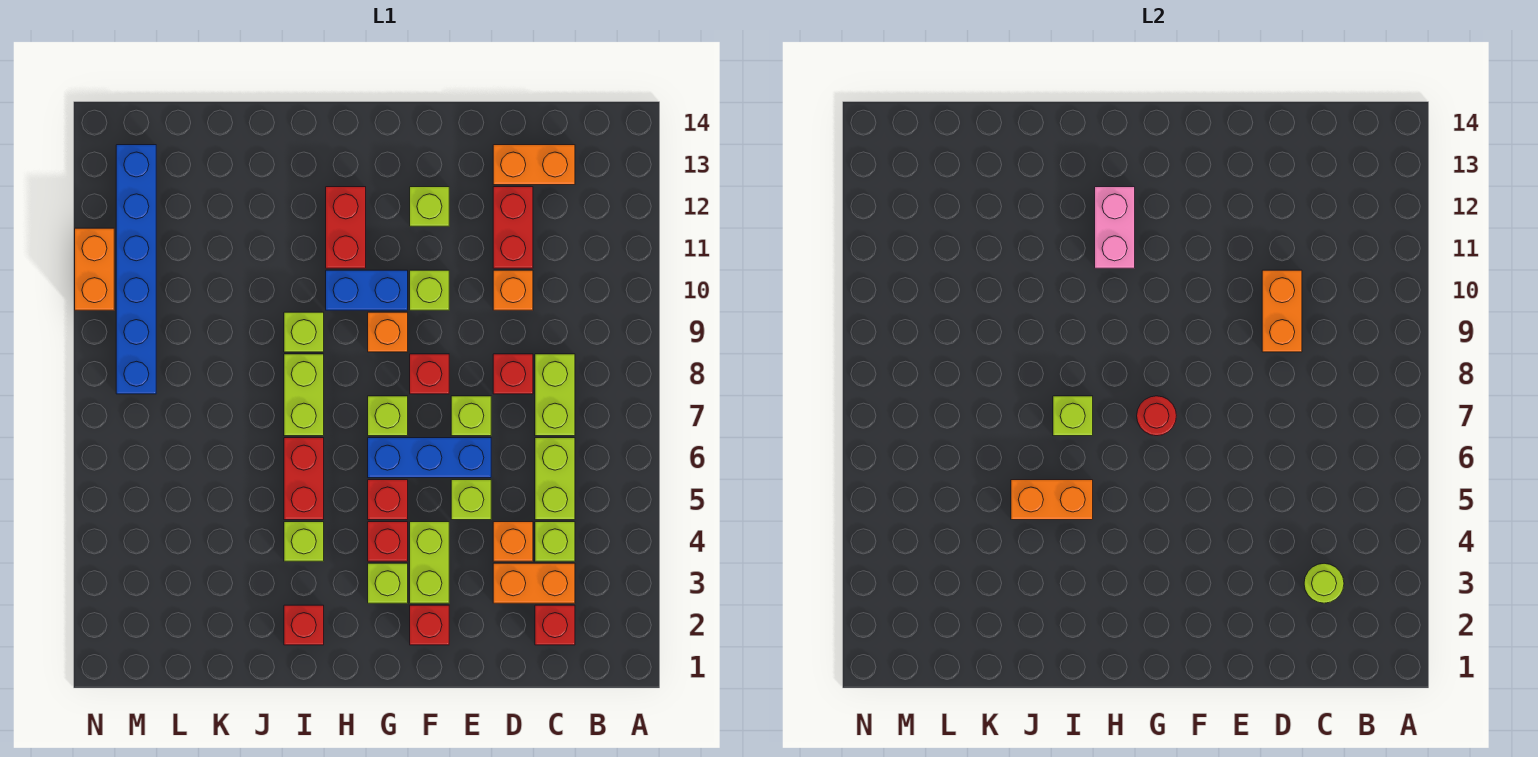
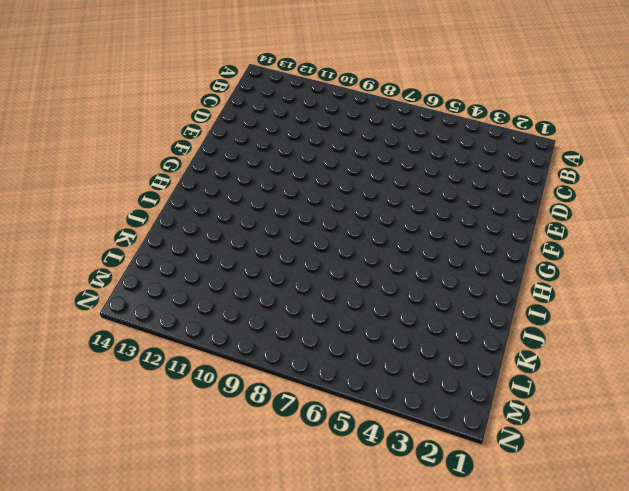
none -> red 1x1 brick [535,605,575,645]
none -> orange 1x2 brick [493,563,575,603]
none -> lime 1x1 brick [535,522,575,561]
none -> lime 1x2 brick [535,438,575,520]

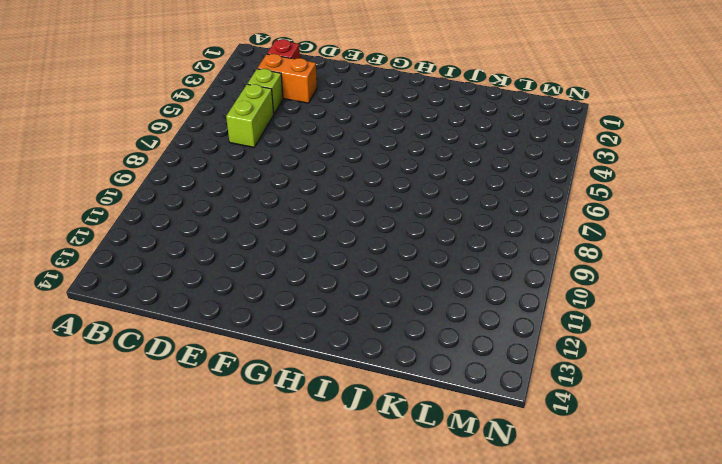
none -> lime 1x2 brick [535,354,575,436]
none -> orange 1x2 brick [493,145,575,185]
none -> orange 1x1 brick [493,522,533,561]
none -> red 1x1 brick [493,354,533,394]

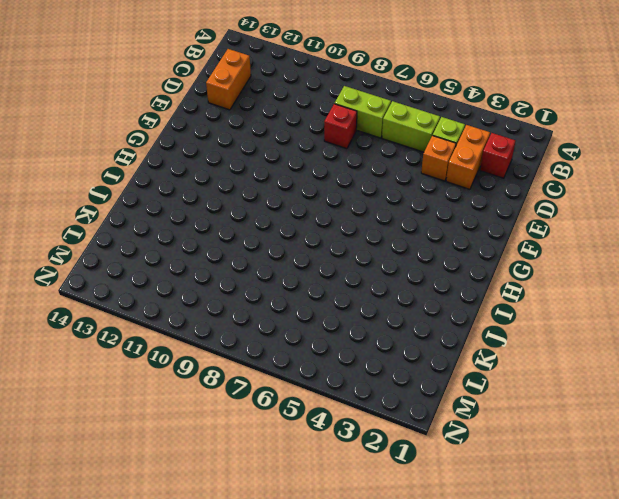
none -> orange 1x1 brick [493,270,533,310]
none -> red 1x2 brick [493,187,533,268]
none -> lime 1x1 brick [451,480,491,520]
none -> blue 1x3 brick [368,438,491,478]

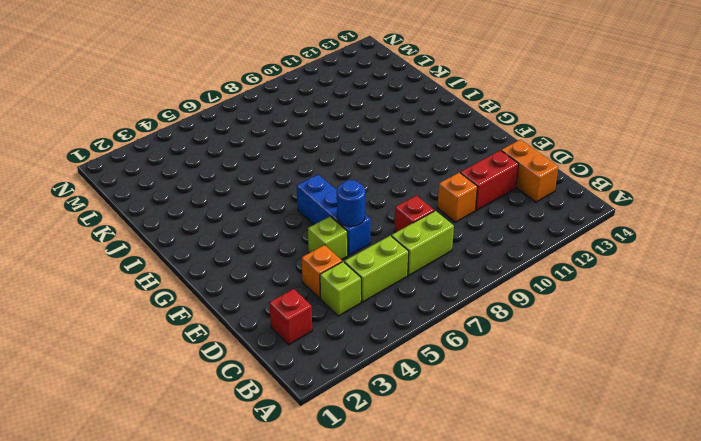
blue 1x1 round brick [337,180,365,226] -> none
none -> orange 1x2 brick [493,563,575,603]
none -> lime 1x1 brick [451,396,491,436]
none -> red 1x1 brick [410,605,449,645]
none -> lime 1x2 brick [410,522,449,603]

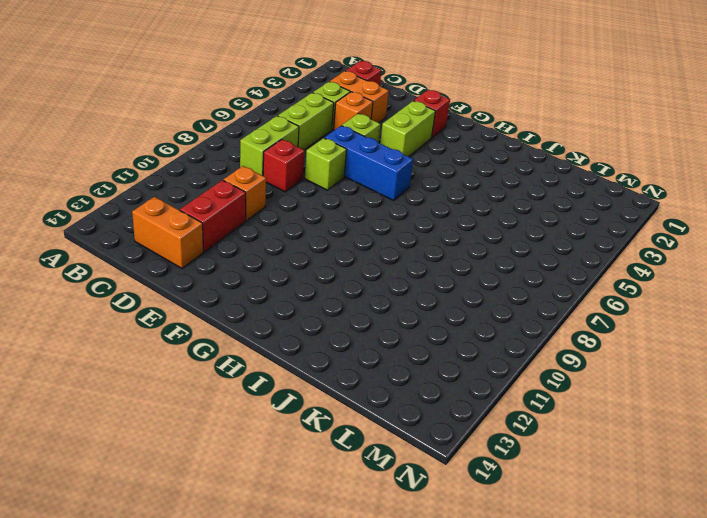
none -> red 1x1 brick [410,354,449,394]
none -> lime 1x1 brick [410,270,449,310]
none -> lime 1x1 brick [410,187,449,226]
none -> lime 1x1 brick [368,563,408,603]

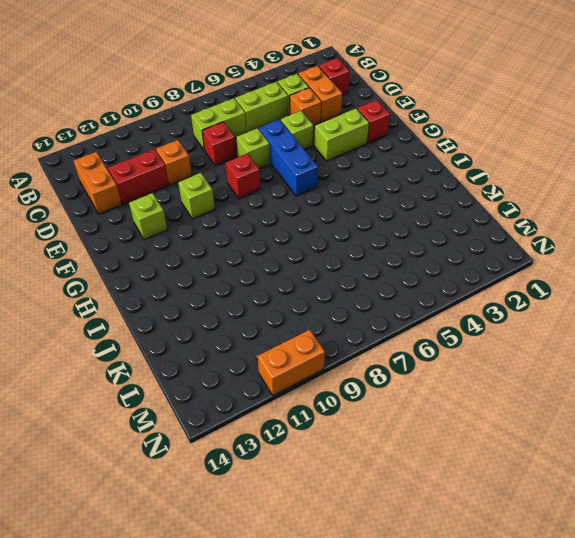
none -> lime 1x1 brick [368,563,408,603]
none -> red 1x1 brick [368,522,408,561]
none -> red 1x1 brick [368,480,408,520]
none -> lime 1x1 brick [368,396,408,436]

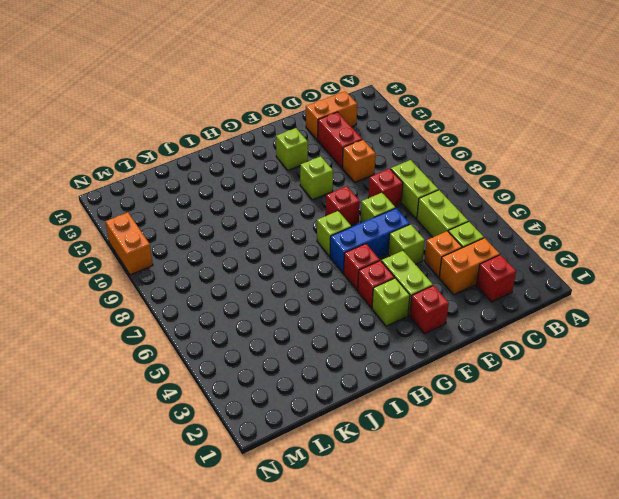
none -> orange 1x1 brick [368,312,408,352]
none -> blue 1x2 brick [326,270,408,310]
none -> red 1x2 brick [326,187,366,268]
none -> red 1x1 brick [284,605,324,645]

